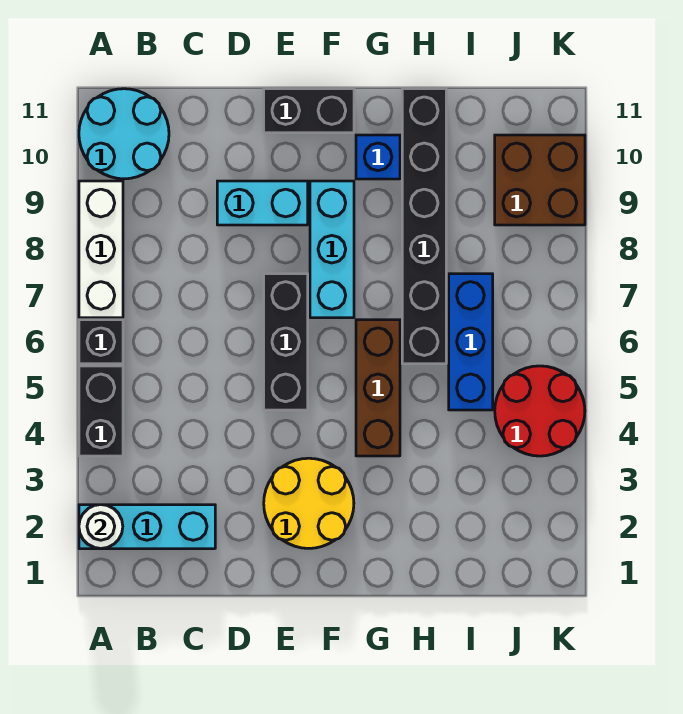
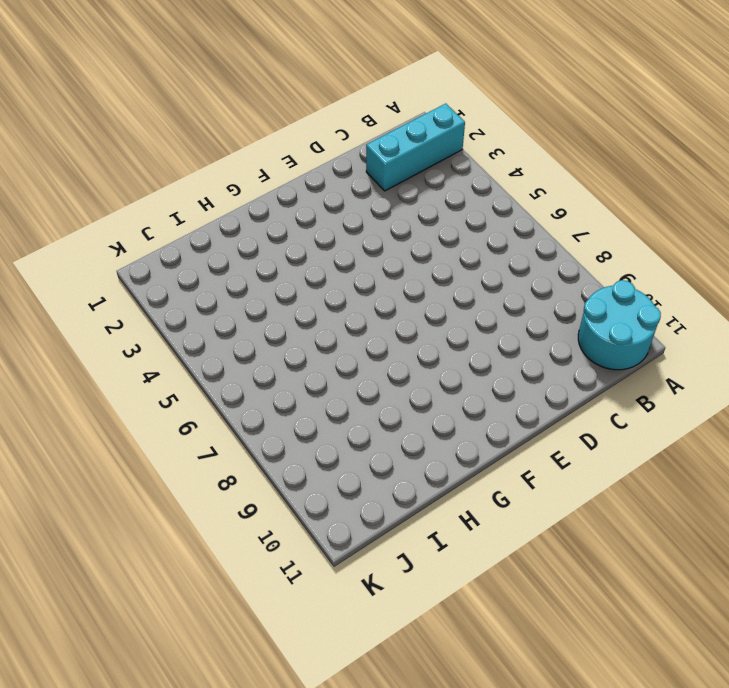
none -> black 1x2 brick [79,366,123,456]
none -> black 1x1 brick [79,320,123,364]
none -> white 1x3 brick [79,181,123,318]

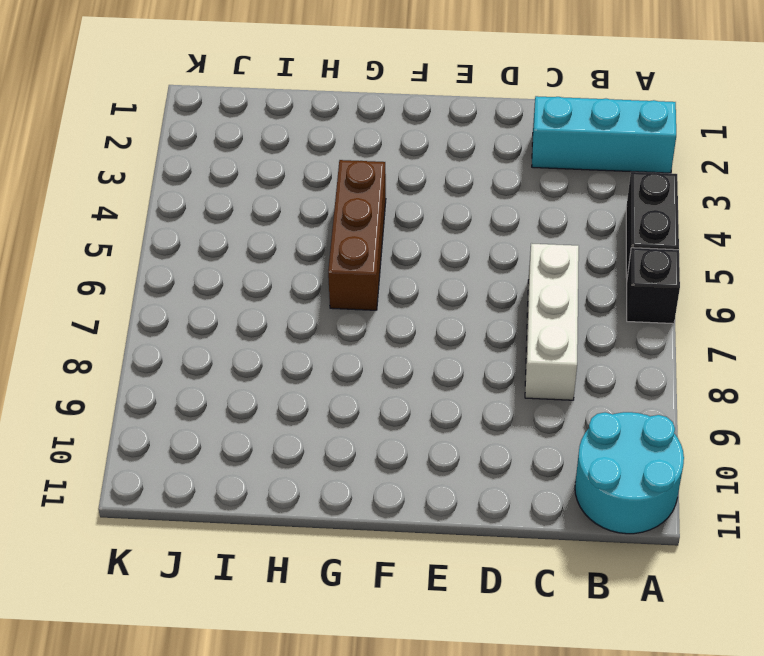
white 1x3 brick [525,243,579,400] -> white 1x3 brick moved to [79,181,123,318]
none -> cyan 1x2 brick [217,181,308,225]
none -> yellow 2x2 round brick [264,458,354,548]
none -> black 1x3 brick [264,274,308,410]

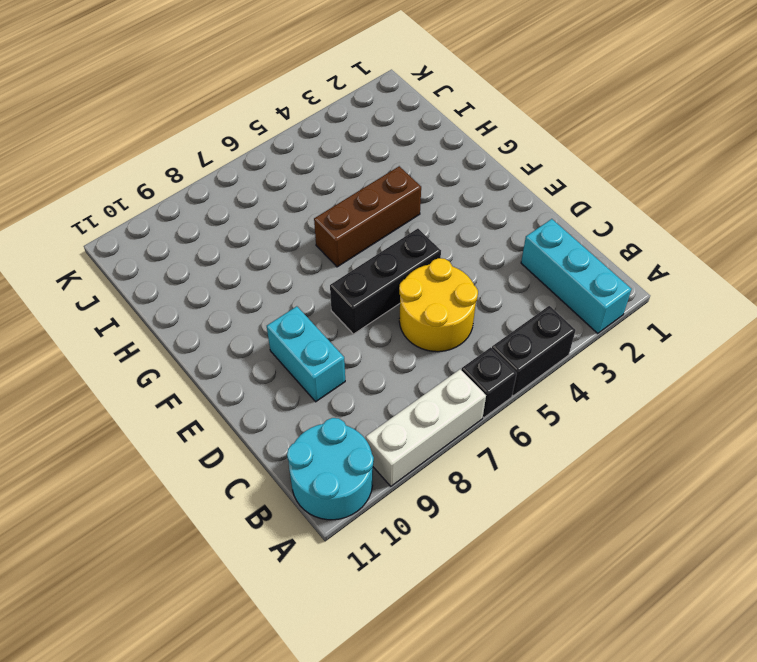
yellow 2x2 round brick [399,258,478,352] -> yellow 2x2 round brick moved to [264,458,354,548]
none -> black 1x2 brick [264,89,354,133]
none -> cyan 1x3 brick [310,181,354,318]
none -> blue 1x1 brick [356,135,400,179]

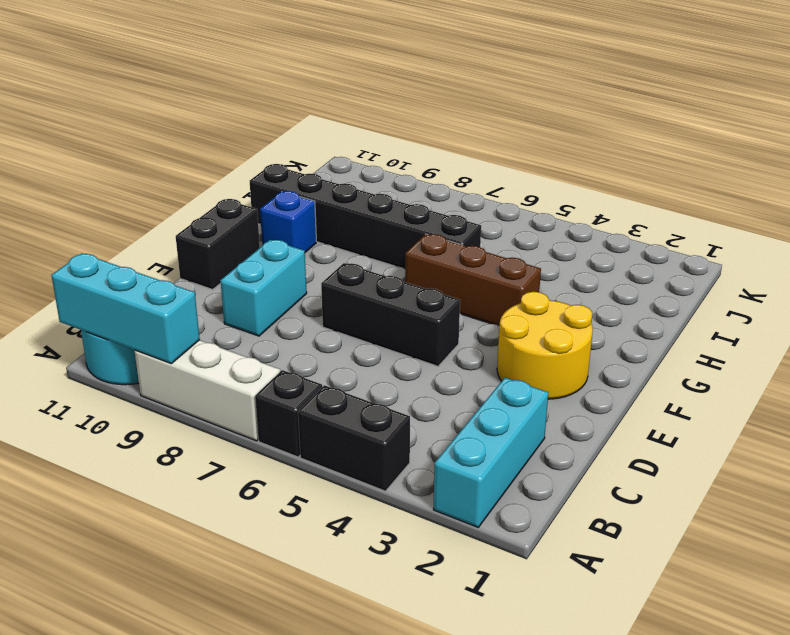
cyan 1x3 brick [51,254,200,363] -> cyan 1x3 brick moved to [310,181,354,318]
none -> blue 1x3 brick [449,274,493,410]
none -> red 2x2 round brick [495,366,585,456]
none -> brown 2x2 brick [495,135,585,225]

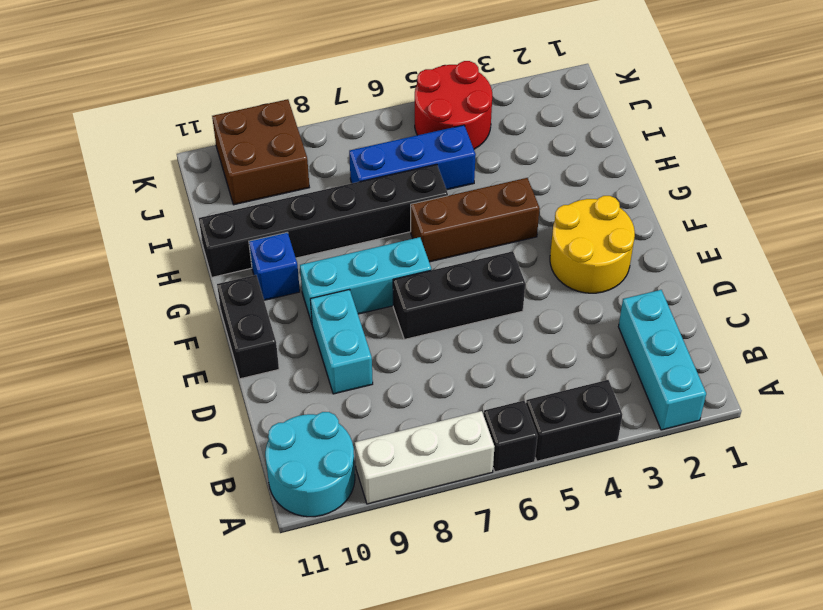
none -> white 1x1 round brick [79,505,123,549]

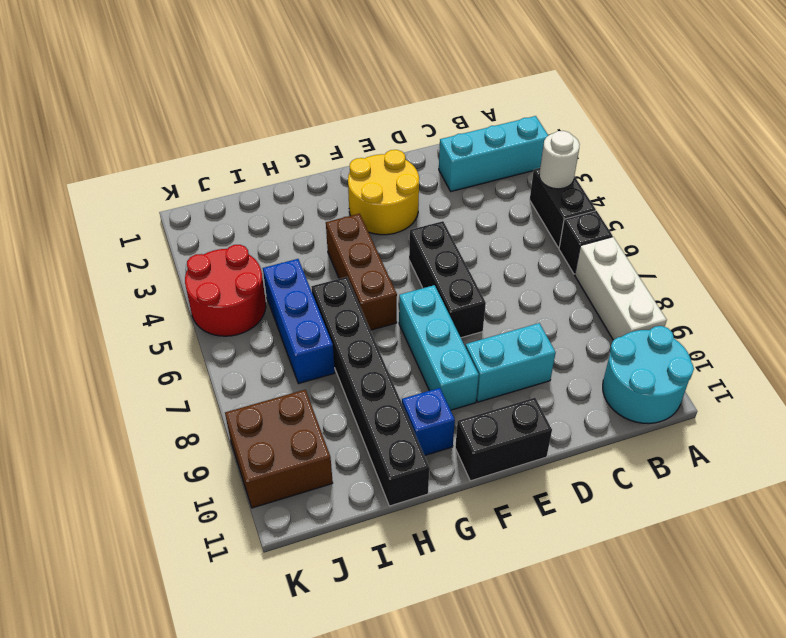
white 1x1 round brick [539,131,580,189] -> white 1x1 round brick moved to [79,505,123,549]

